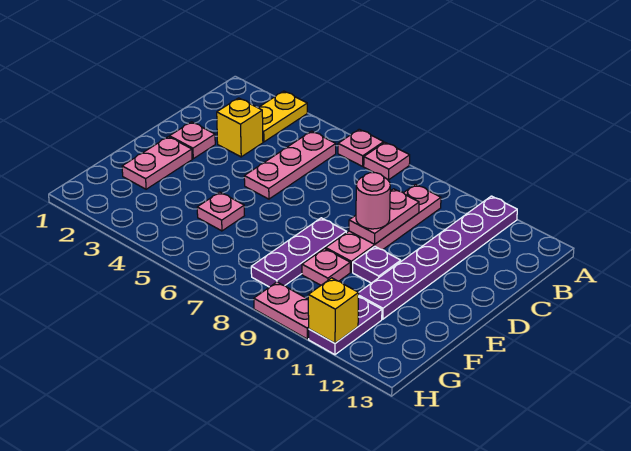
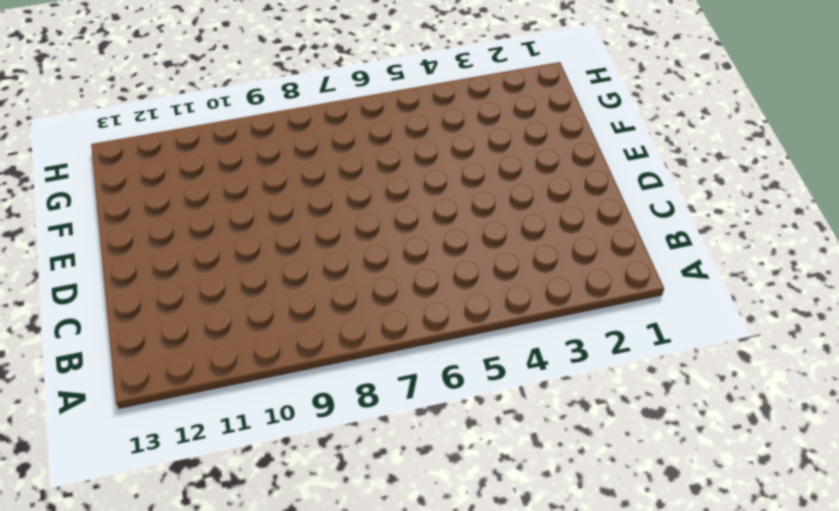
none -> yellow 1x2 plate [258,91,307,142]
none -> pink 1x1 plate [338,129,384,166]
none -> pink 1x1 plate [364,142,410,180]

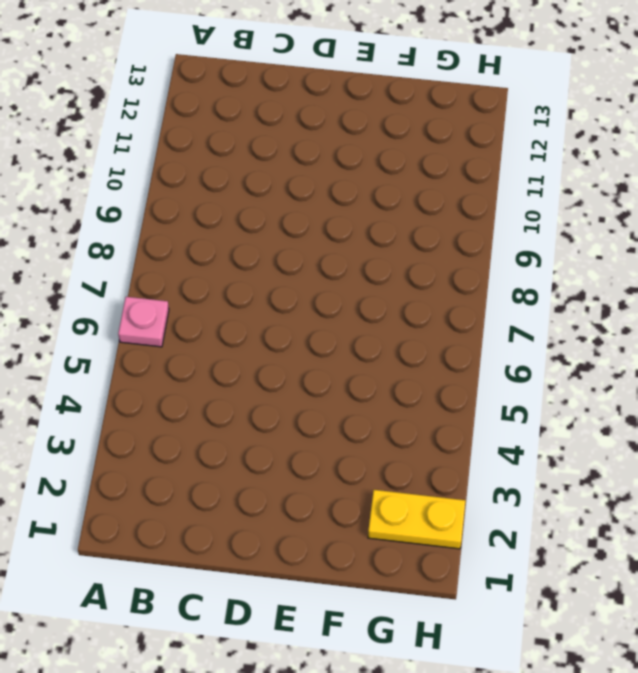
yellow 1x2 plate [368,490,466,549] -> yellow 1x2 plate moved to [258,91,307,142]
none -> pink 1x1 plate [364,142,410,180]
none -> purple 1x6 plate [358,196,517,319]
none -> pink 1x3 plate [244,131,336,199]

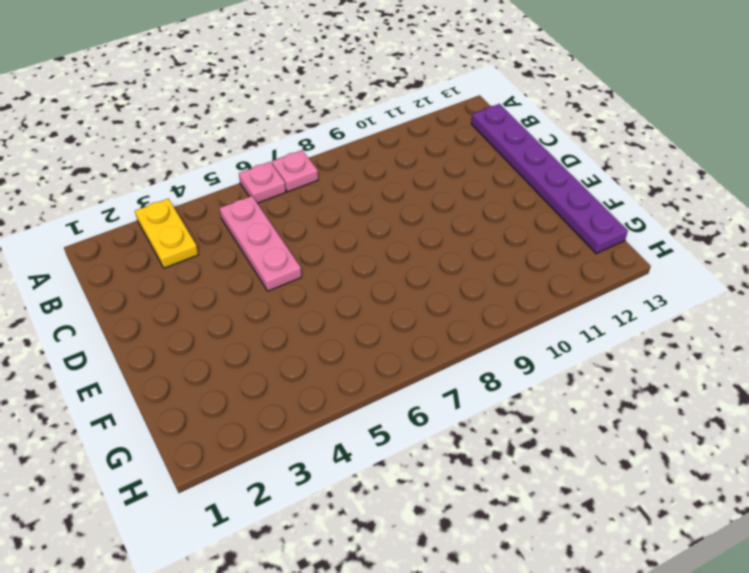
purple 1x6 plate [471,104,628,254] -> purple 1x6 plate moved to [358,196,517,319]
none -> pink 1x4 plate [326,184,441,272]
none -> yellow 1x1 brick [217,98,263,157]
none -> pink 1x1 plate [170,122,215,159]

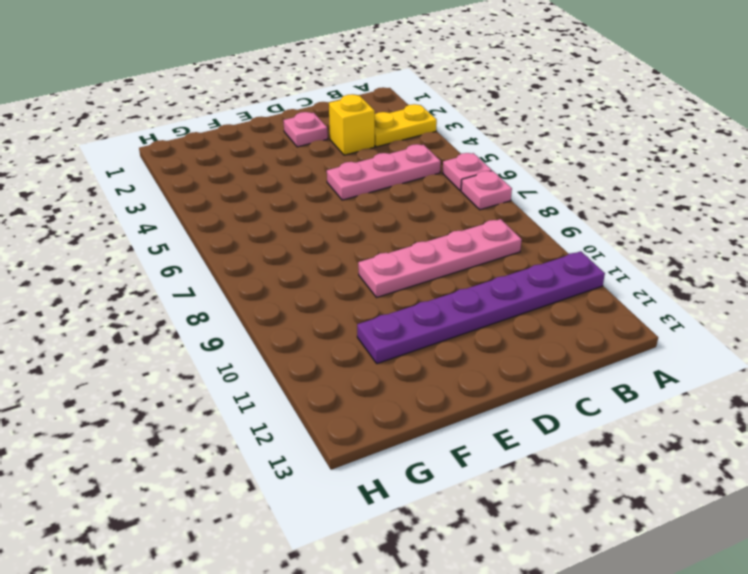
none -> pink 1x2 plate [122,137,192,189]
none -> purple 1x3 plate [251,218,346,287]
none -> purple 1x1 plate [353,247,401,283]

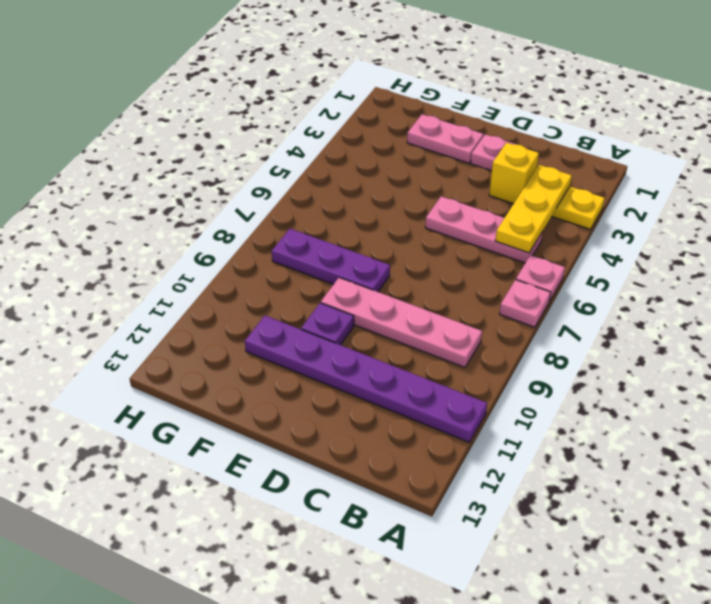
yellow 1x3 plate [495,165,572,253] -> none
none -> pink 1x1 plate [197,192,244,231]
none -> pink 1x1 plate [302,249,350,285]
none -> purple 1x2 plate [309,296,382,355]

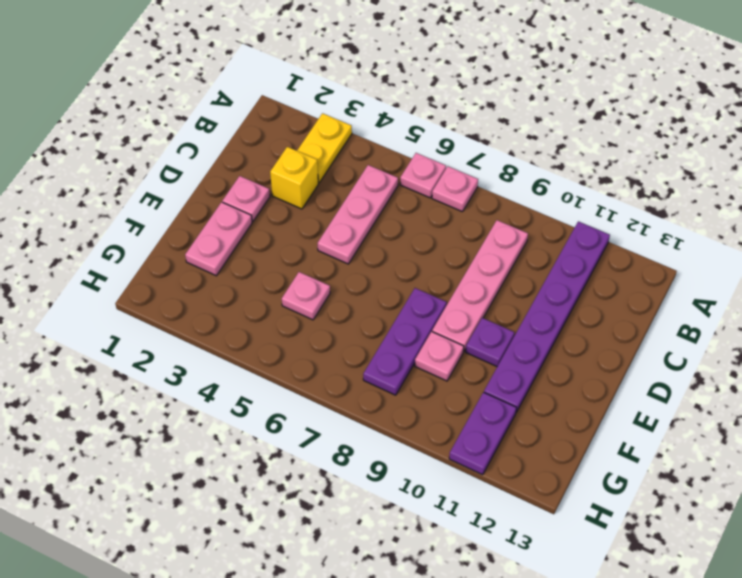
none -> pink 1x2 plate [254,282,309,339]
none -> pink 1x2 plate [349,189,419,244]
none -> yellow 1x1 brick [308,278,359,343]

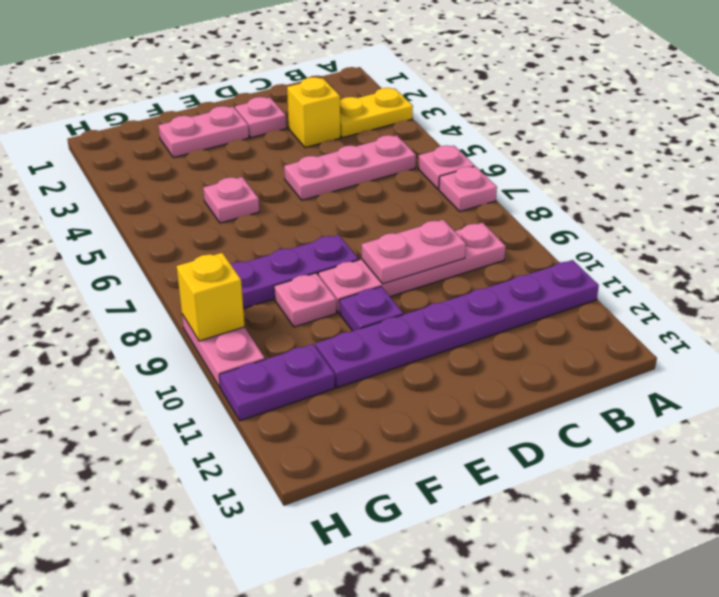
yellow 1x1 brick [177,253,245,341] -> yellow 1x1 brick moved to [308,278,359,343]
none -> pink 1x1 round brick [356,173,390,229]

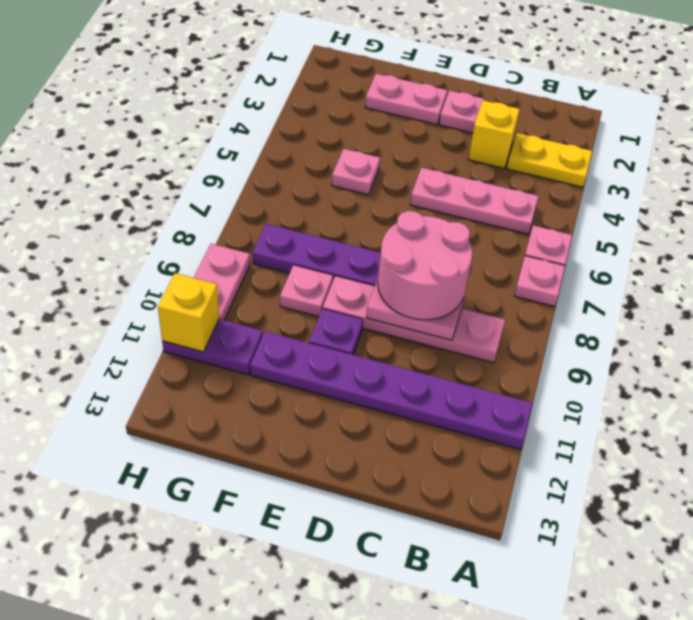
pink 2x2 round brick [378,211,472,320] -> pink 1x1 round brick [356,173,390,229]

